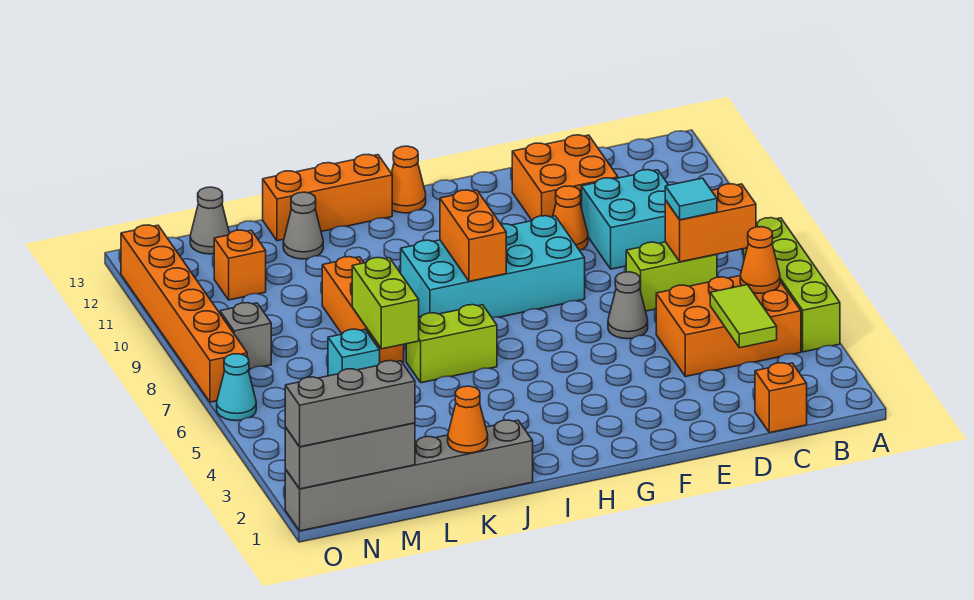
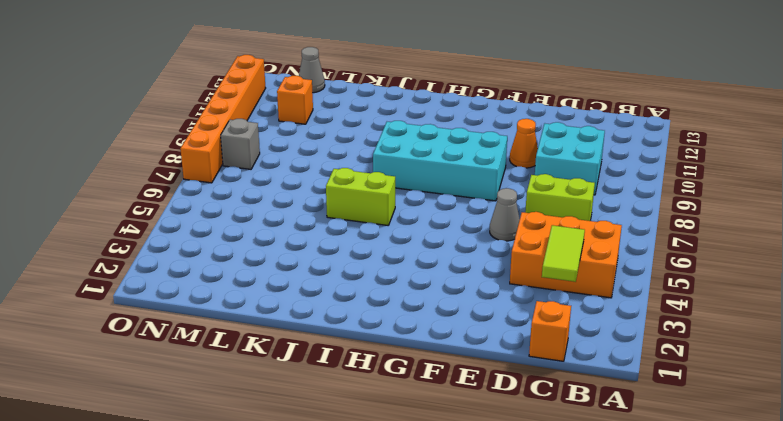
none -> lime 1x4 brick [744,218,840,352]
none -> orange 2x2 brick [512,135,618,220]
none -> orange 1x1 cone [391,146,426,213]
none -> orange 1x3 brick [263,154,392,241]

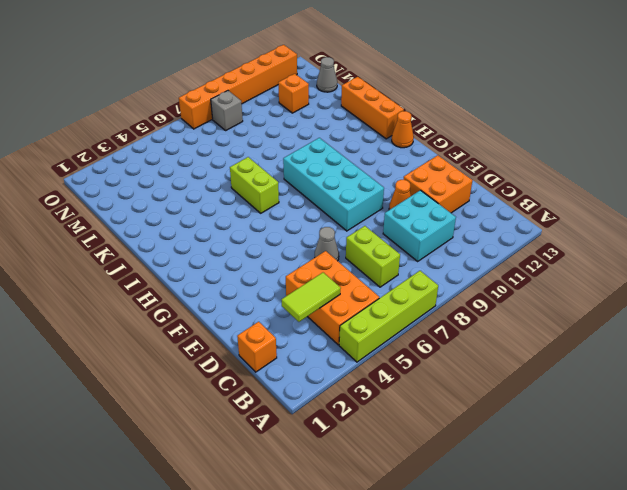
none -> grey 1x6 brick [285,420,533,531]
none -> orange 1x3 brick [322,257,404,363]
none -> grey 1x1 cone [283,192,323,259]
none -> cyan 1x1 brick [328,329,380,376]

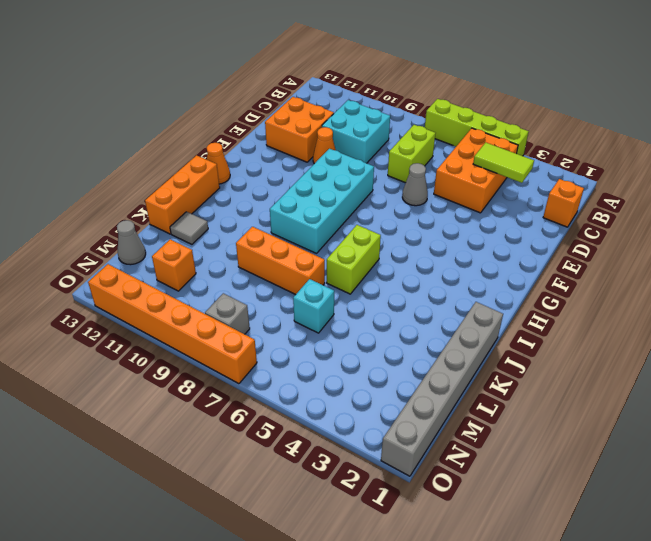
grey 1x1 tile [170,212,208,244] -> grey 1x1 cone [283,192,323,259]
none -> cyan 1x1 cone [217,354,256,421]
none -> orange 1x1 cone [740,227,780,294]
none -> orange 1x2 brick [665,184,756,262]
none -> orange 1x2 brick [440,190,506,281]

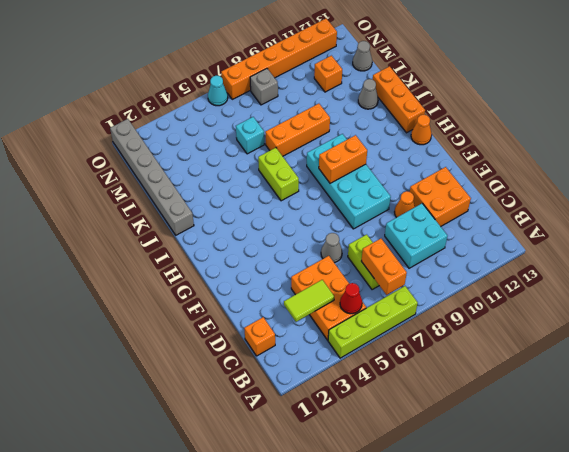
red 1x1 cone [340,283,362,314] -> orange 1x1 cone [740,227,780,294]
none -> orange 1x1 cone [448,386,488,453]
none -> lime 1x2 brick [352,258,419,349]
none -> grey 1x3 brick [285,423,415,489]
none -> cyan 1x1 tile [665,178,717,220]

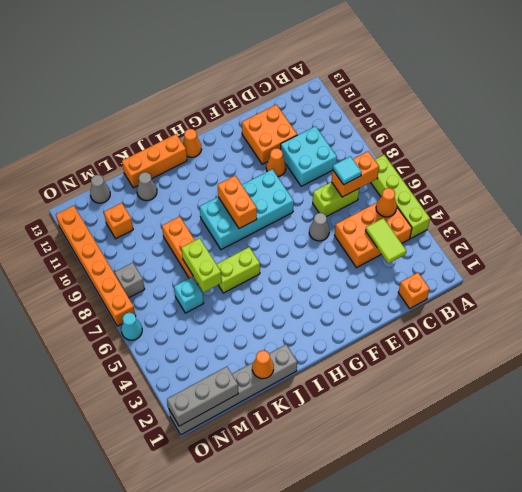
none -> grey 1x3 brick [285,361,415,447]

